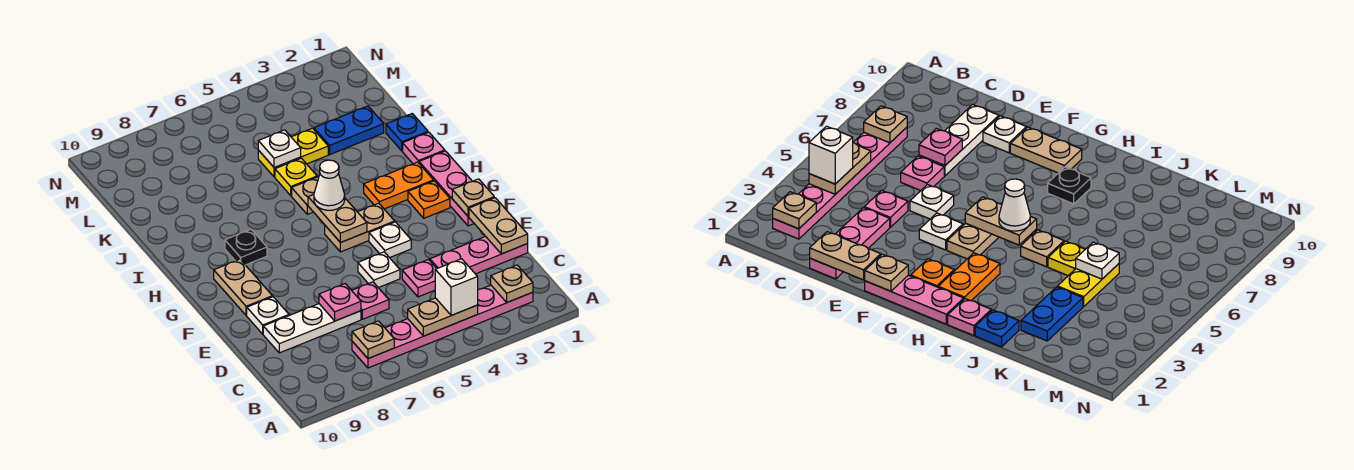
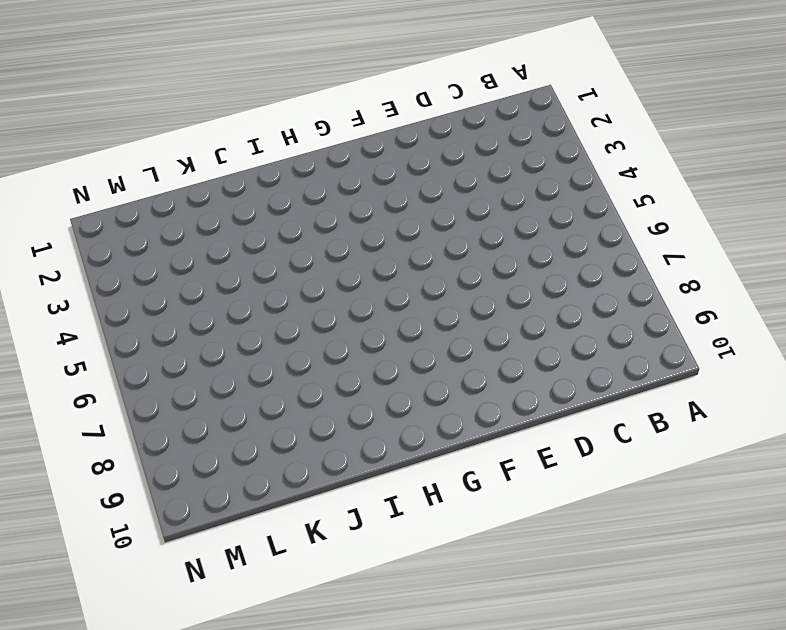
none -> pink 1x6 plate [352,285,533,368]
none -> pink 1x3 plate [430,236,528,274]
none -> pink 1x1 plate [402,260,437,297]
none -> pink 1x1 plate [352,282,389,319]

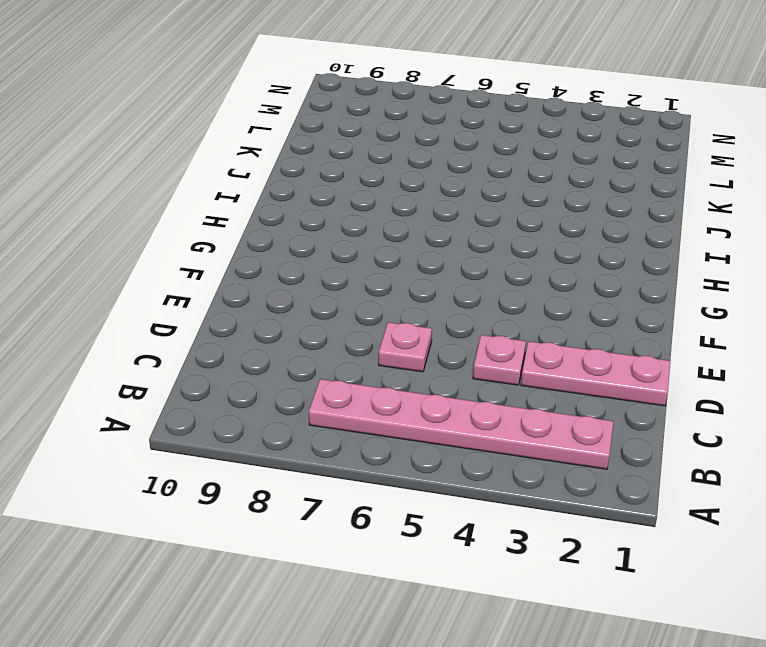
none -> white 1x3 plate [263,304,361,353]
none -> white 1x1 plate [358,252,400,288]
none -> white 1x1 plate [247,297,289,334]
none -> pink 1x3 plate [419,151,474,226]

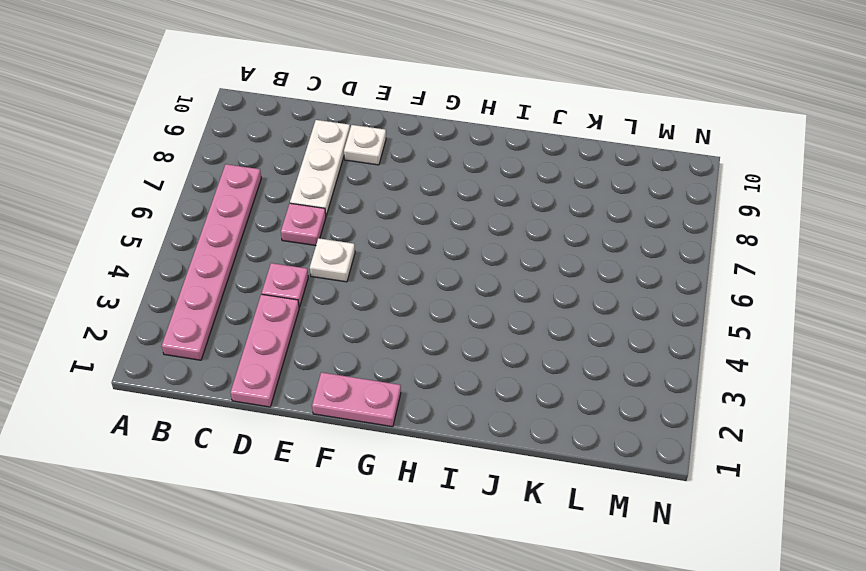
pink 1x2 plate [312,372,401,427] -> pink 1x3 plate [419,151,474,226]
none -> white 1x1 plate [369,222,411,258]
none -> tan 1x2 plate [214,259,272,315]
none -> orange 1x1 plate [408,181,450,218]
none -> tan 1x2 plate [325,203,395,252]

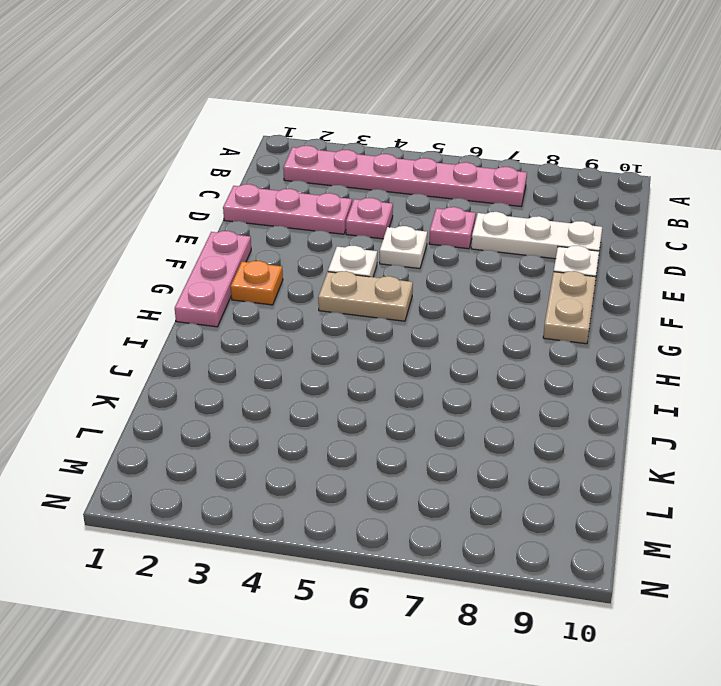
none -> orange 1x2 plate [364,162,434,209]
none -> black 1x1 plate [225,230,267,265]
none -> pink 1x1 plate [403,132,445,164]
none -> tan 1x1 plate [292,177,319,214]

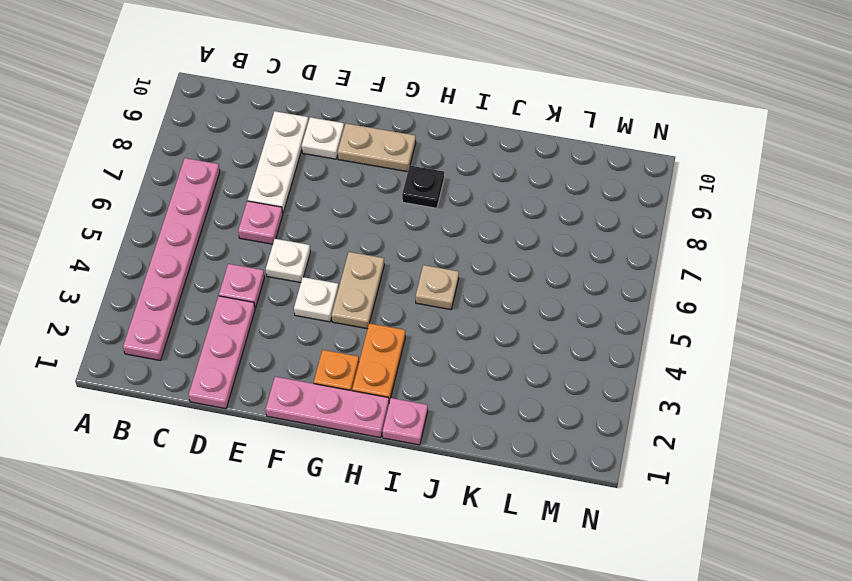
none -> blue 1x1 plate [386,114,428,151]
none -> yellow 1x1 plate [275,158,317,196]
none -> blue 1x2 plate [314,106,384,154]
none -> yellow 1x2 plate [258,128,328,177]

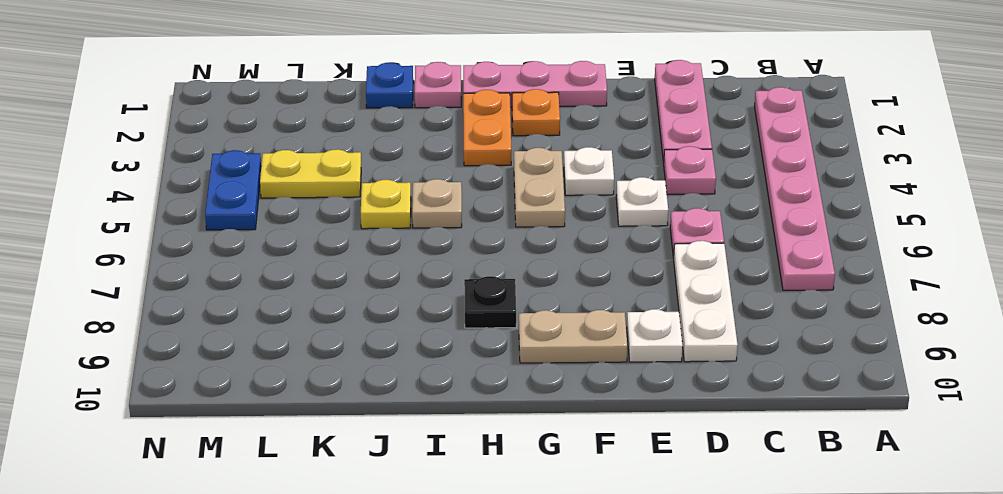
yellow 1x2 plate [260,149,361,198] -> yellow 1x2 plate turned to [258,128,328,177]
blue 1x2 plate [205,150,261,230] -> blue 1x2 plate moved to [314,106,384,154]
none -> tan 1x1 plate [491,265,533,302]
none -> tan 1x2 plate [408,298,478,336]
none -> tan 1x1 plate [352,321,394,359]
none -> tan 1x2 plate [469,198,528,254]

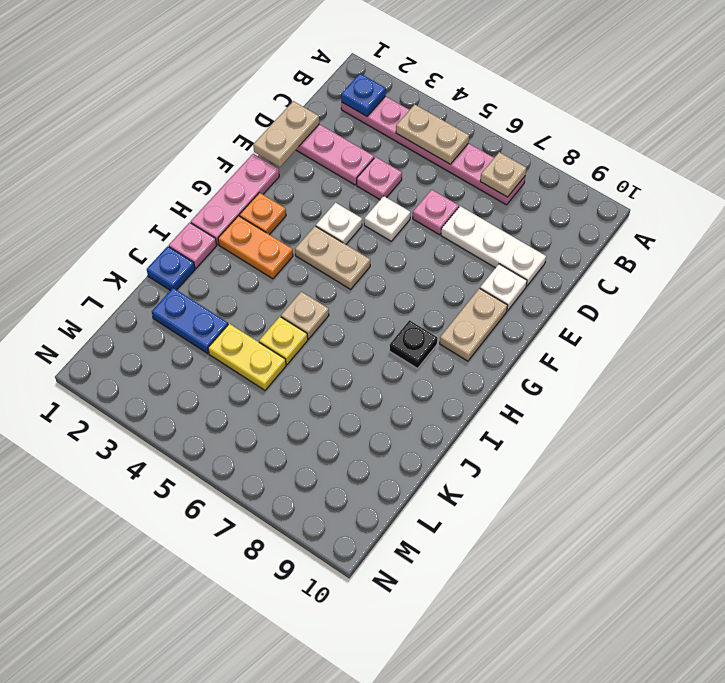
blue 1x1 plate [341,73,386,116] -> tan 1x1 plate [491,265,533,302]
none -> pink 1x1 plate [319,284,361,321]
none -> tan 1x1 plate [452,179,494,216]
none -> tan 1x2 plate [308,195,367,243]
none -> white 1x1 plate [258,130,301,168]

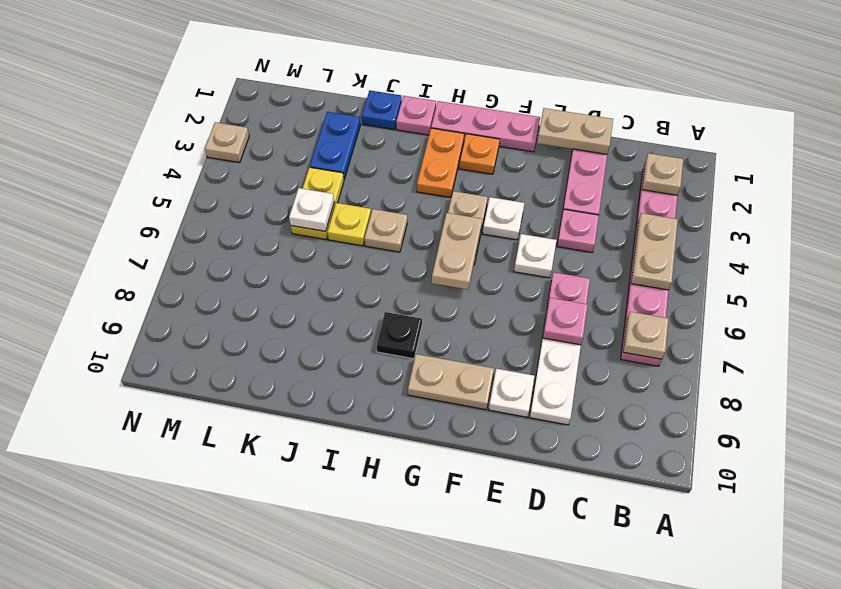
tan 1x2 plate [432,213,482,290] -> tan 1x2 plate turned to [308,195,367,243]
tan 1x1 plate [205,122,249,163] -> tan 1x1 plate moved to [452,179,494,216]
none -> white 1x1 brick [435,259,478,315]
none -> white 1x1 cone [314,160,345,210]

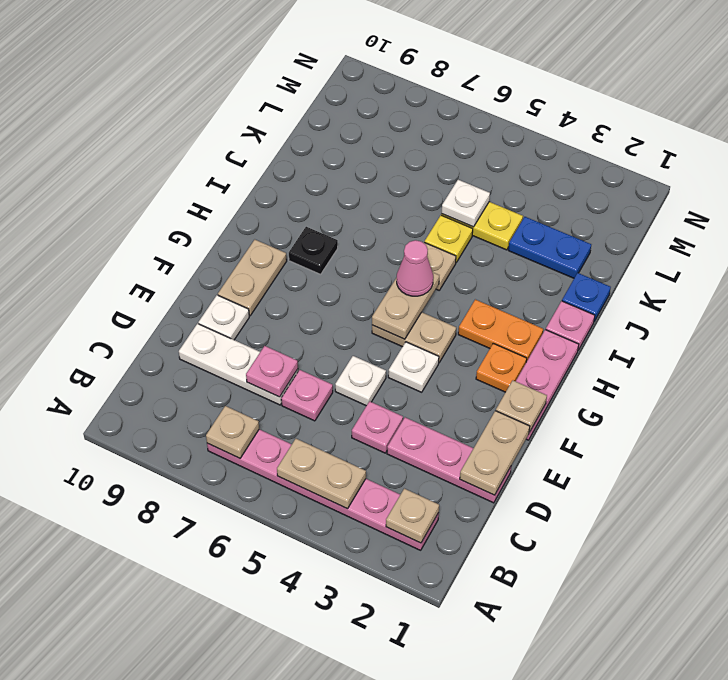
pink 1x1 cone [397,240,433,296] -> white 1x1 cone [314,160,345,210]
none -> white 1x1 brick [435,259,478,315]

